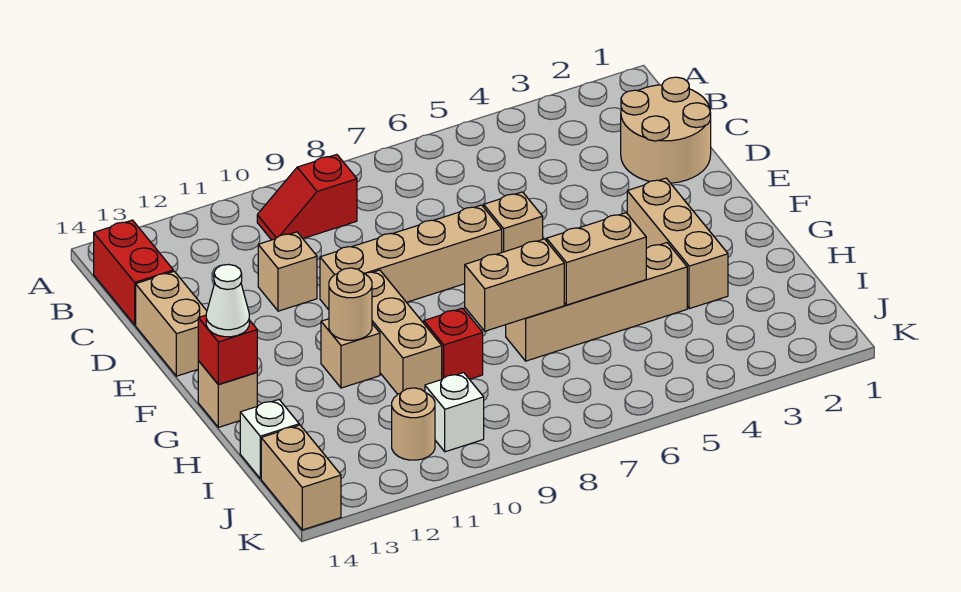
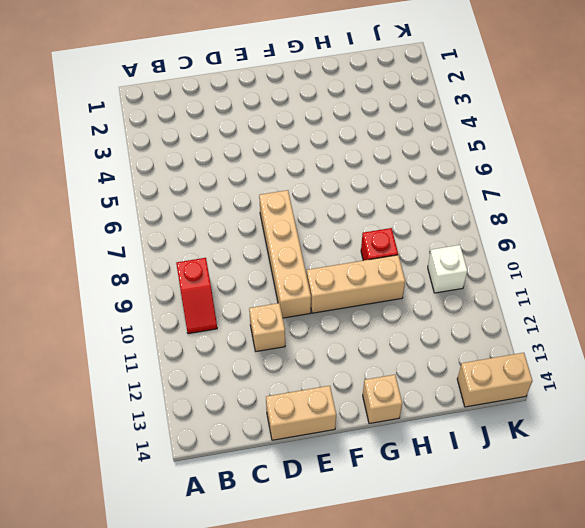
none -> red 1x2 brick [94,220,173,325]
none -> tan 2x2 round brick [621,77,711,183]
none -> tan 1x1 brick [484,192,543,252]

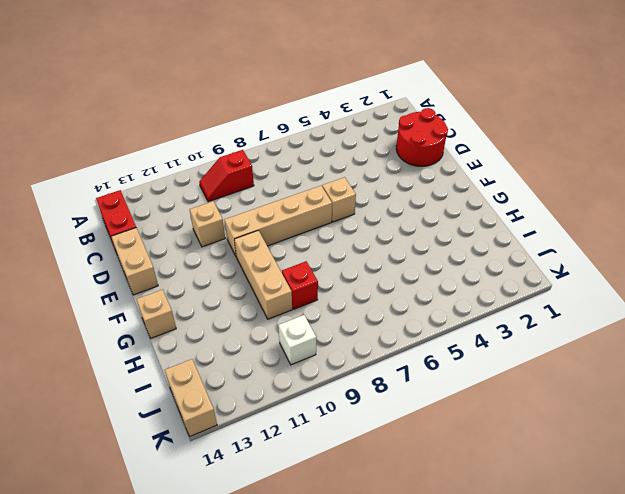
red 2x2 round brick [396,108,448,166] -> tan 2x2 round brick [621,77,711,183]
none -> tan 1x3 brick [627,178,728,309]
none -> tan 1x1 brick [321,319,380,388]
none -> tan 1x4 brick [506,243,687,361]

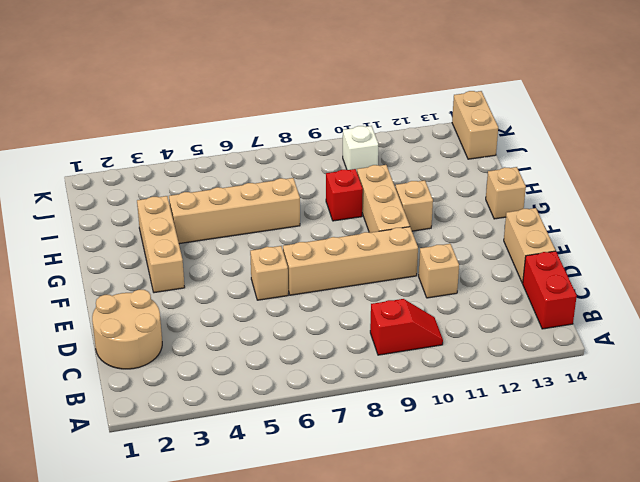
none -> white 1x1 brick [240,400,299,479]
none -> tan 1x1 round brick [392,388,435,460]
none -> tan 1x1 round brick [329,268,372,340]

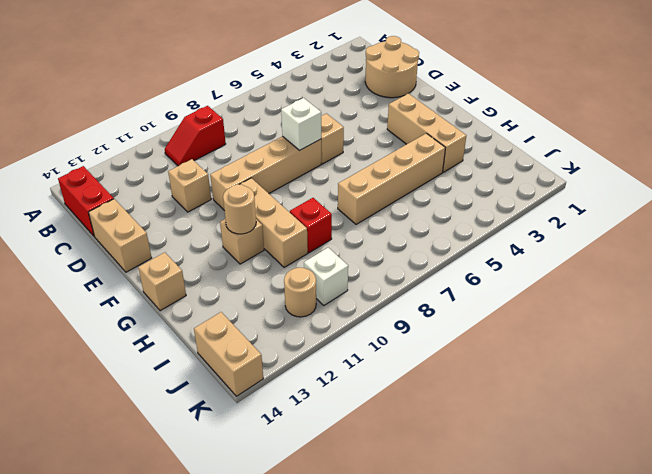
white 1x1 brick [281,98,321,151] -> white 1x1 brick moved to [240,400,299,479]
none -> red 1x1 brick [198,315,257,384]
none -> tan 1x2 brick [547,213,646,305]
none -> tan 1x2 brick [465,239,564,331]

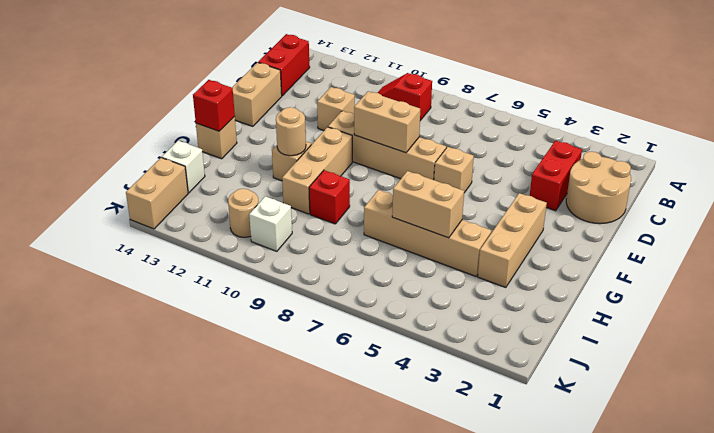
red 1x2 brick [530,141,582,211] -> none
tan 1x2 brick [354,91,420,153] -> tan 1x2 brick moved to [465,239,564,331]
none -> white 1x1 cone [206,264,249,337]

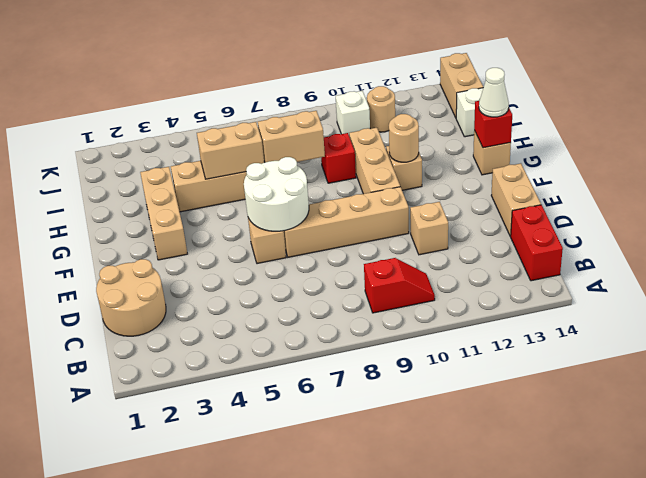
white 2x2 round brick [244,157,309,231] -> none

